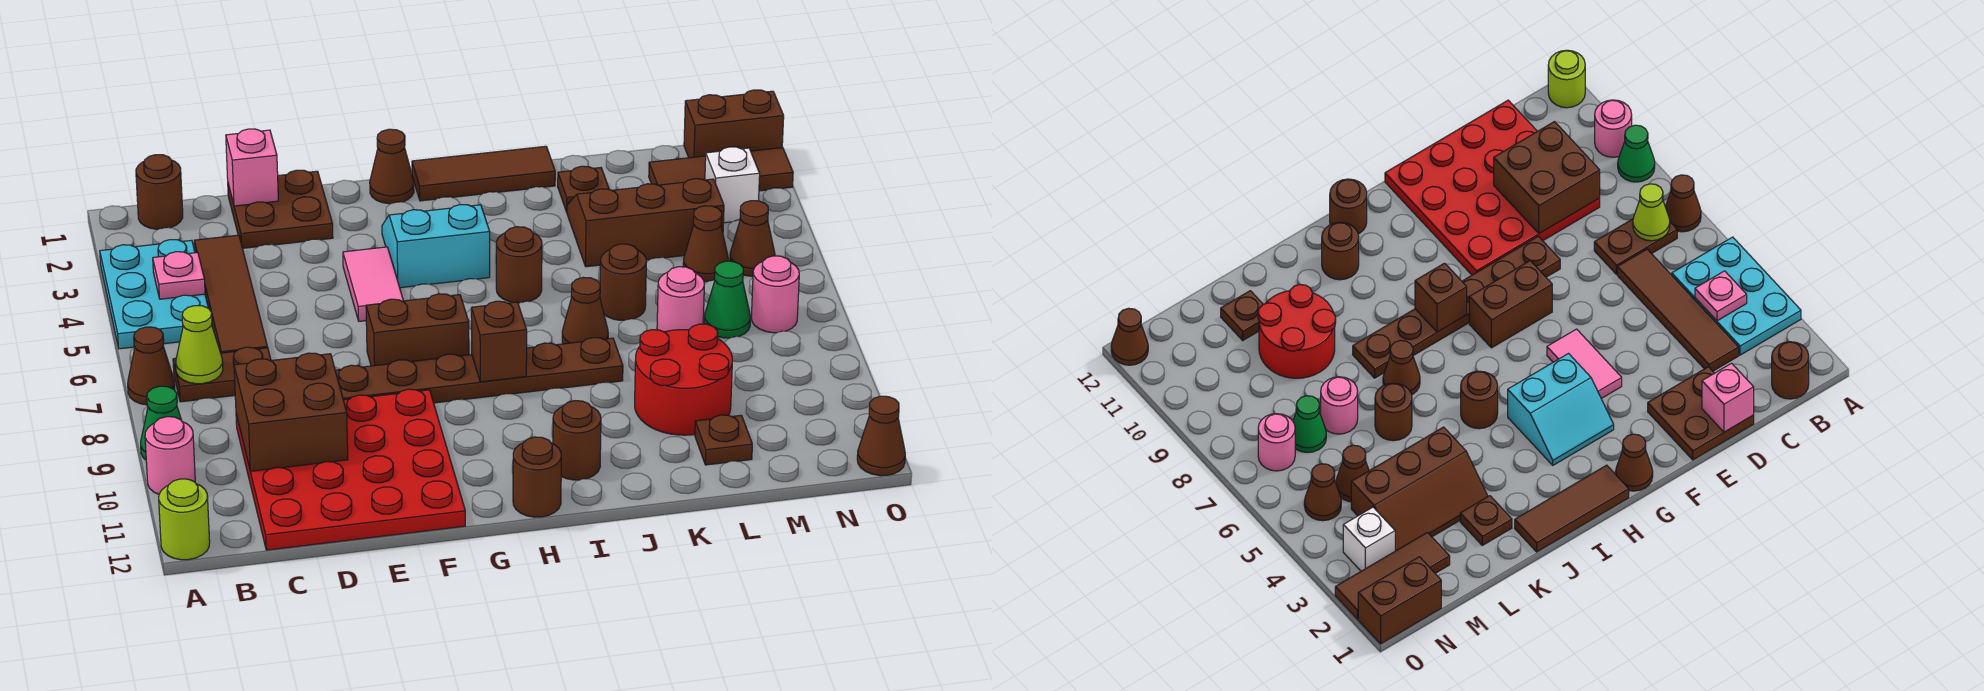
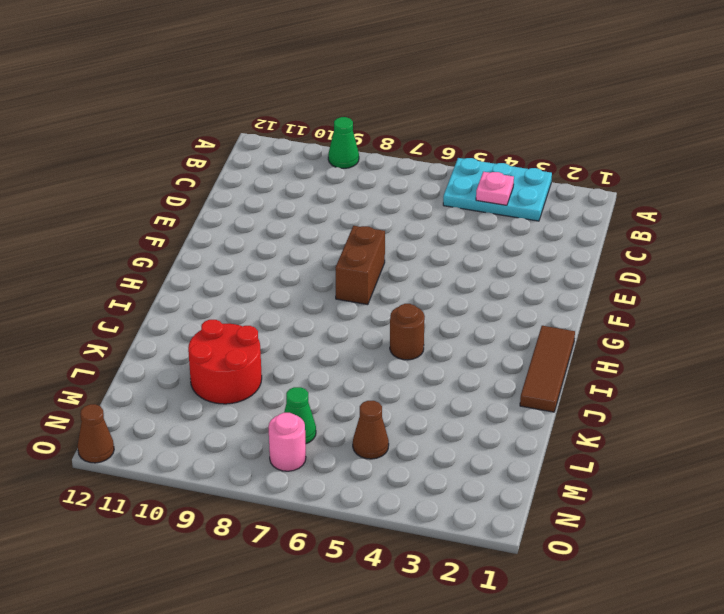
none -> brown 1x1 cone [128,327,175,405]
none -> pink 1x1 round brick [145,417,195,494]
none -> lime 1x1 round brick [159,479,210,560]
none -> brown 1x1 round brick [136,155,183,229]

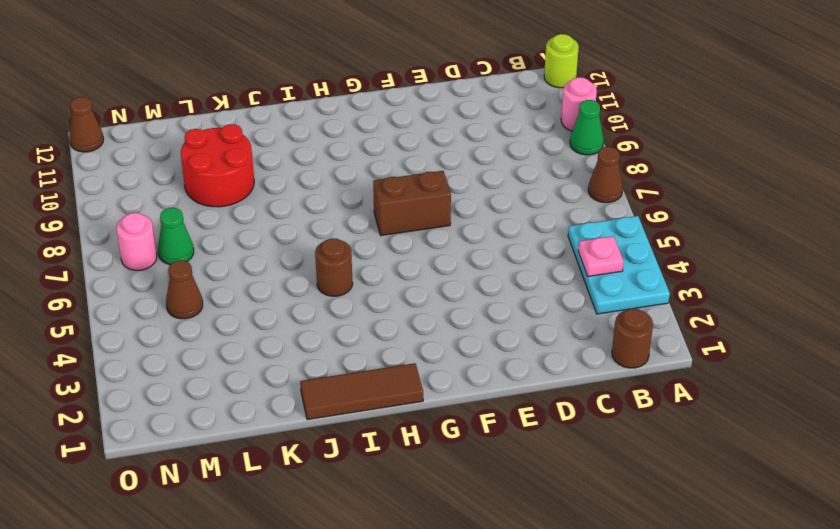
none -> brown 1x2 plate [173,347,271,402]
none -> brown 1x4 tile [194,235,268,353]
none -> red 4x4 plate [236,389,465,550]
none -> brown 2x2 plate [228,170,333,248]

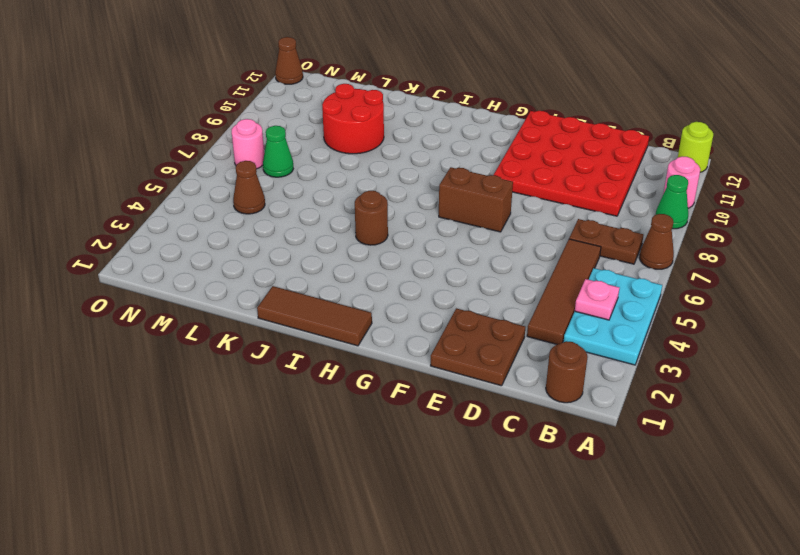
none -> brown 1x6 plate [335,338,623,403]
none -> pink 1x2 tile [343,247,403,321]
none -> brown 1x1 cone [370,129,414,204]
none -> cyan 2x2 slope [382,205,490,288]

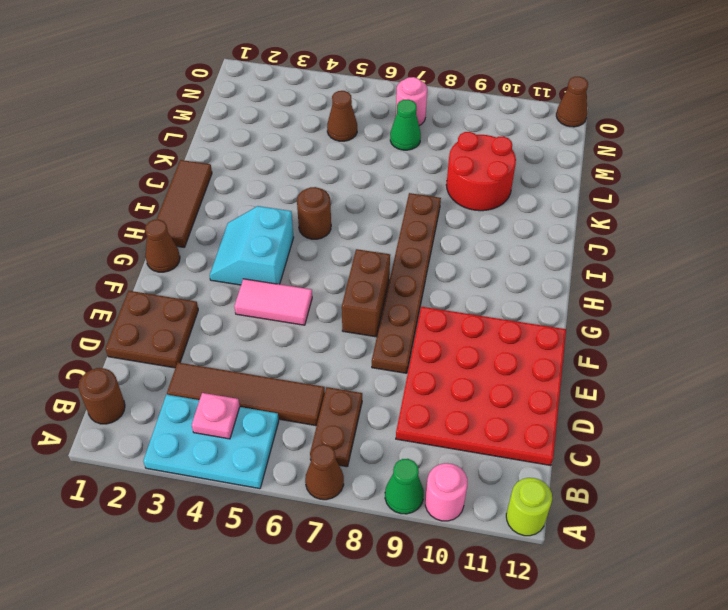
none -> brown 1x1 round brick [513,437,561,517]
none -> brown 1x1 round brick [553,401,601,480]
none -> brown 1x1 cone [562,277,608,344]
none -> brown 1x1 plate [558,166,609,212]

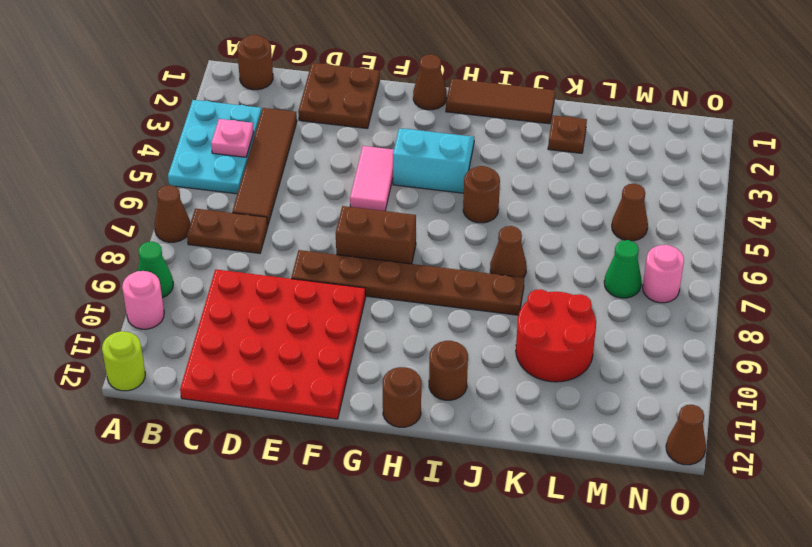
none -> brown 2x3 slope [567,179,724,267]
none -> brown 1x1 round brick [600,244,646,320]
none -> pink 1x1 round brick [657,267,704,332]
none -> brown 1x1 plate [695,415,752,465]

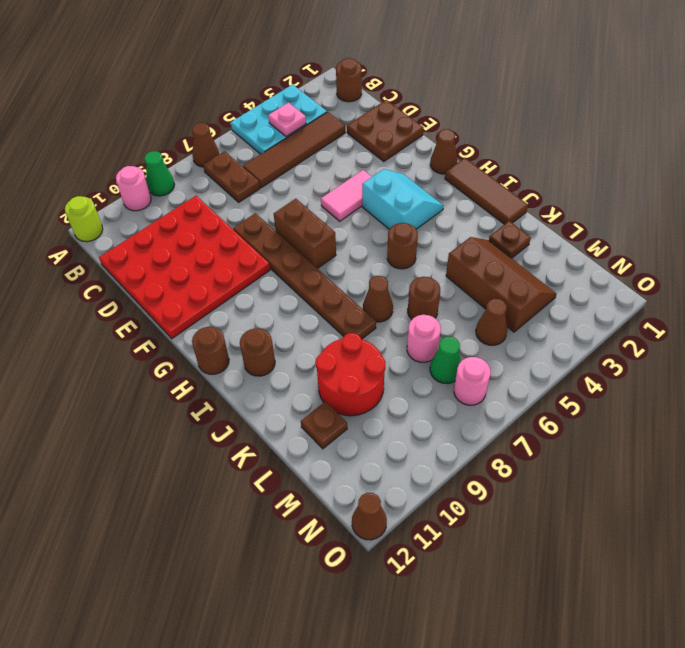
none -> brown 1x3 tile [649,147,793,191]
none -> brown 1x2 brick [684,90,784,158]
none -> white 1x1 brick [705,147,760,223]
none -> brown 1x1 cone [730,201,775,276]

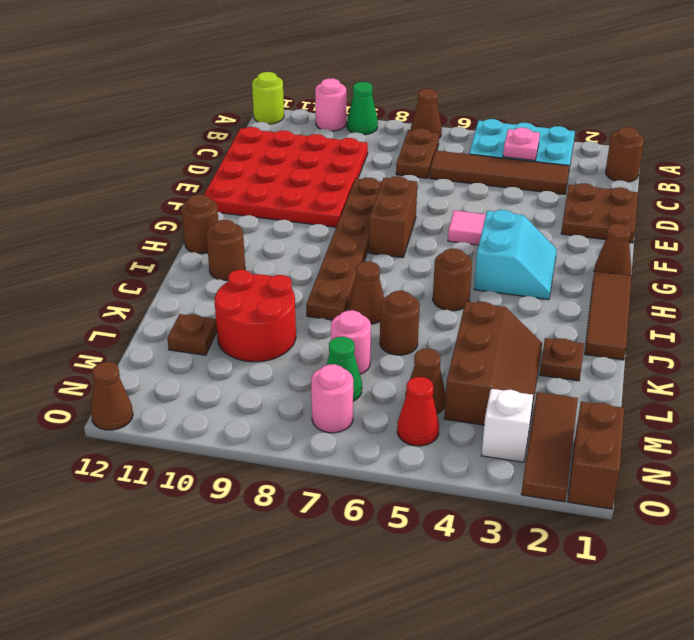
red 1x1 cone [397,377,439,446] -> brown 1x1 cone [730,201,775,276]
none -> lime 1x1 cone [176,306,223,384]
none -> brown 2x2 brick [234,353,348,471]
none -> pink 1x1 brick [226,129,278,206]
none -> brown 1x1 brick [471,301,527,382]

